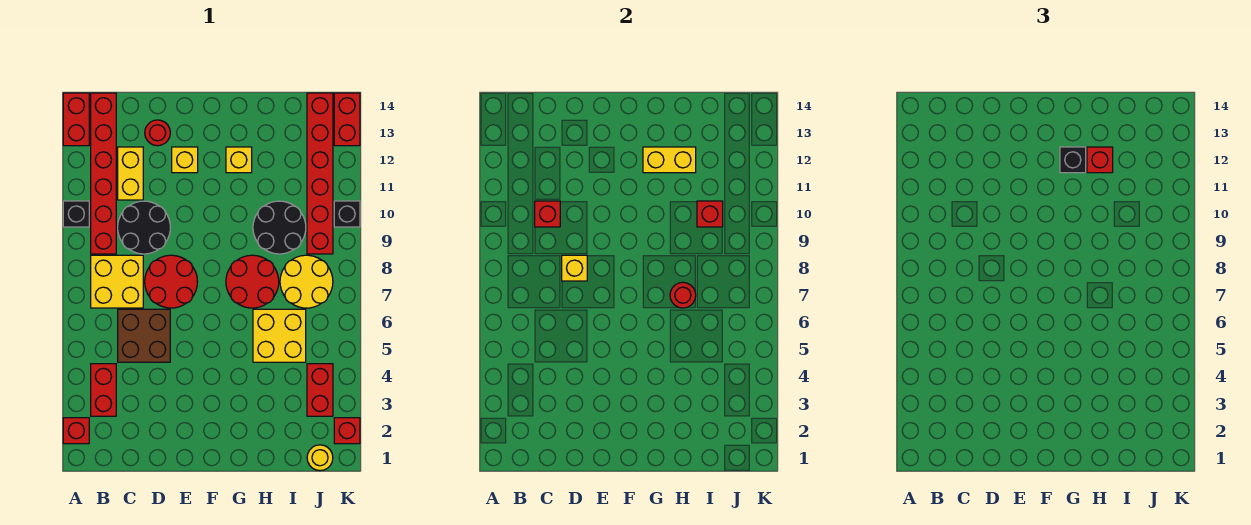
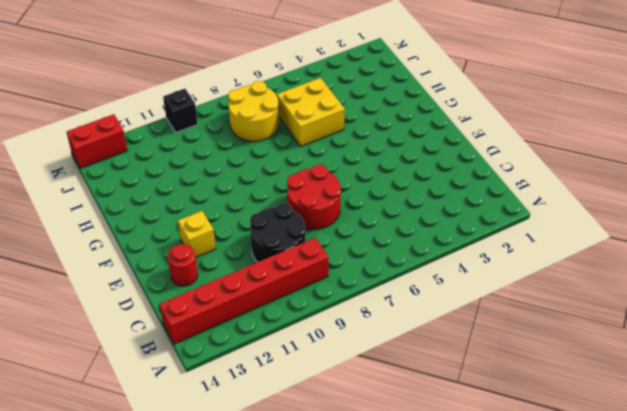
none -> red 1x1 brick [63,418,89,444]
none -> black 1x1 brick [63,201,89,227]
none -> red 1x2 brick [63,93,89,146]
none -> red 1x2 brick [91,364,116,416]

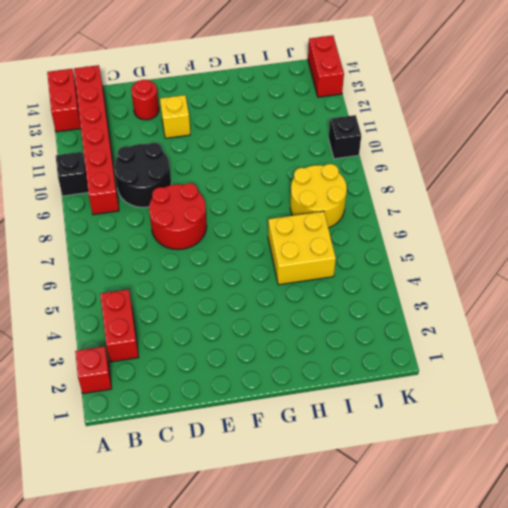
none -> yellow 2x2 brick [91,255,143,308]
none -> brown 2x2 brick [118,309,170,362]
none -> yellow 1x2 brick [118,147,143,200]
none -> red 2x2 round brick [226,255,279,308]

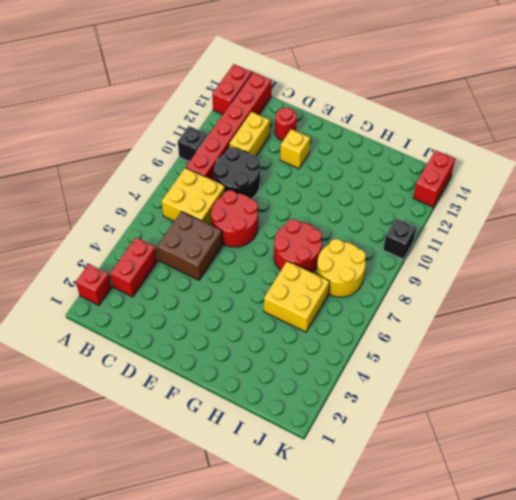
none -> yellow 1x1 brick [226,147,252,173]
none -> black 2x2 round brick [253,201,306,254]
none -> yellow 1x1 round brick [307,445,333,471]
none -> red 1x2 brick [307,364,333,416]

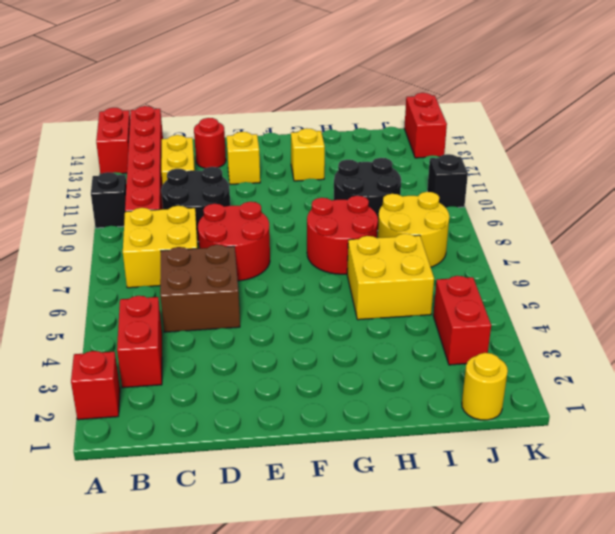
none -> red 1x6 brick [307,93,333,254]
none -> red 1x1 brick [334,418,360,444]
none -> red 1x1 brick [535,201,560,227]
none -> yellow 1x1 brick [562,255,587,281]

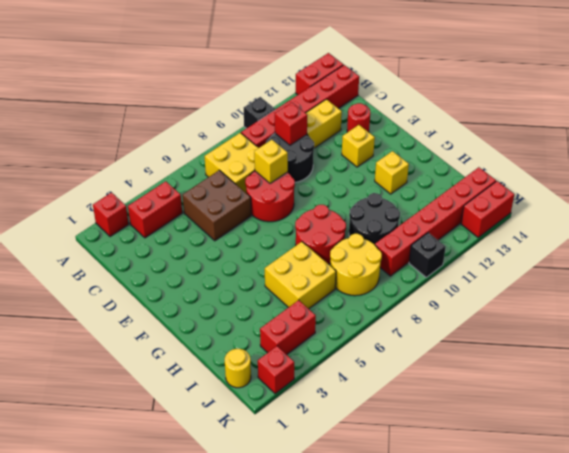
none -> yellow 1x2 brick [643,147,696,173]
none -> red 1x1 round brick [670,282,696,308]
none -> red 1x1 brick [697,201,723,227]
none -> black 1x1 brick [1060,147,1086,173]

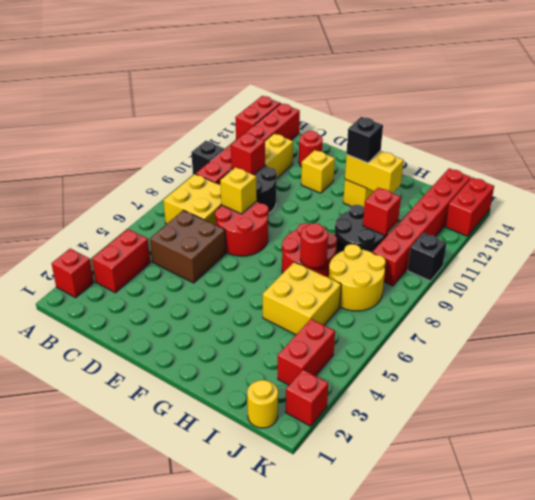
none -> red 1x1 brick [1087,147,1113,173]

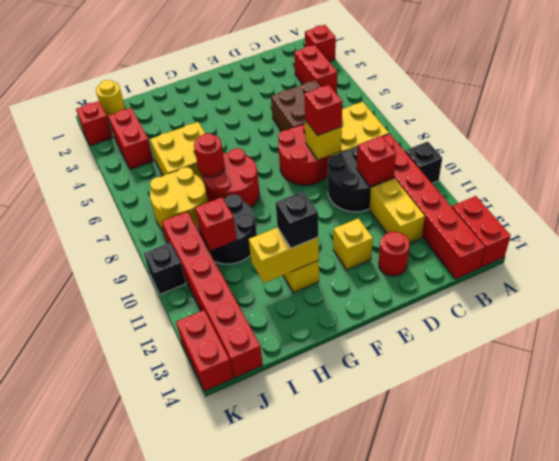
red 1x1 brick [304,85,342,136] -> red 1x1 brick moved to [1087,147,1113,173]

